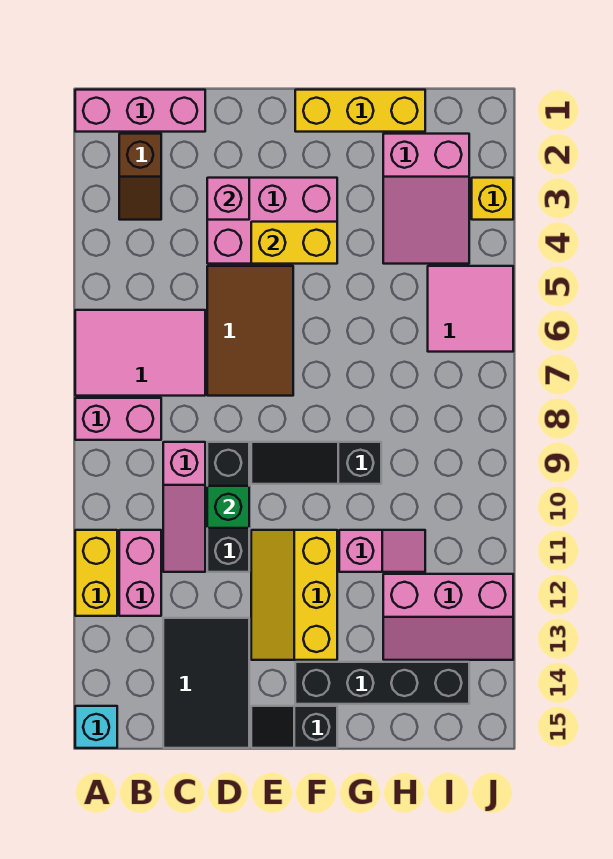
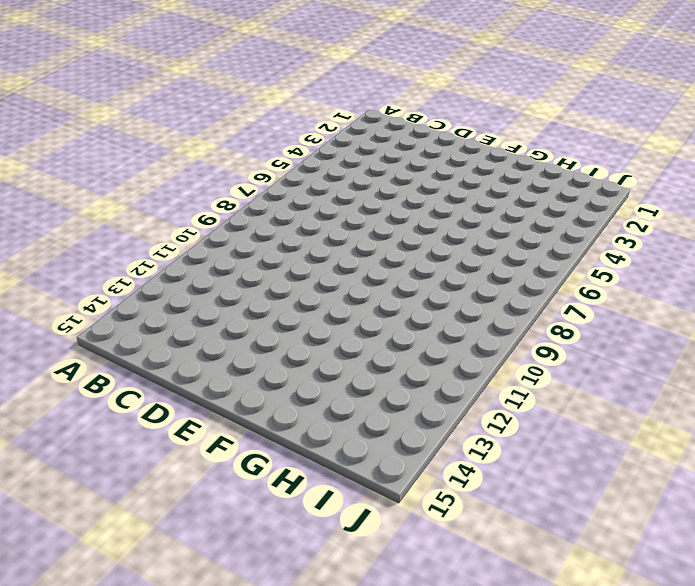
none -> pink 1x3 brick [75,90,205,132]
none -> pink 2x3 tile [75,310,205,396]
none -> pink 1x2 brick [75,398,161,440]

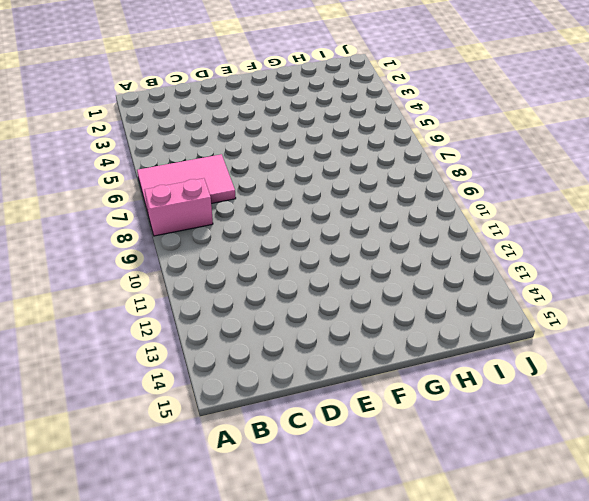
none -> pink 1x3 brick [75,90,205,132]
none -> yellow 1x2 brick [75,530,117,616]
none -> cyan 1x1 brick [75,706,117,748]

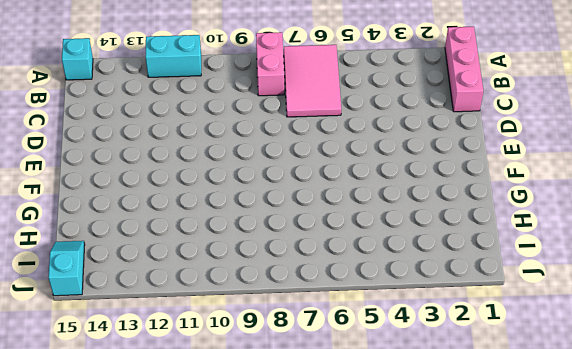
cyan 1x2 brick [146,35,201,77] -> yellow 1x2 brick [75,530,117,616]
cyan 1x2 slope [48,241,85,296] -> none
none -> brown 1x2 slope [119,134,161,220]
none -> pink 1x2 brick [119,530,161,616]
none -> pink 1x3 slope [163,442,205,572]

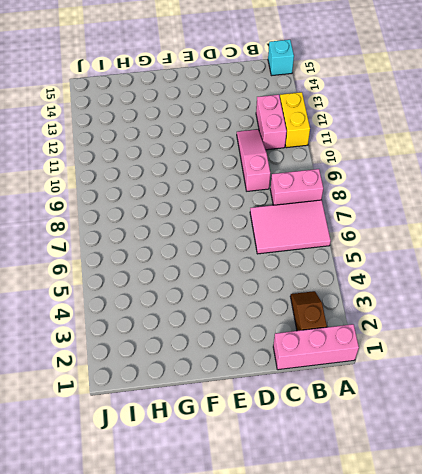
none -> black 2x3 tile [163,618,249,748]
none -> pink 2x3 brick [207,178,337,264]
none -> brown 2x3 tile [207,266,293,396]

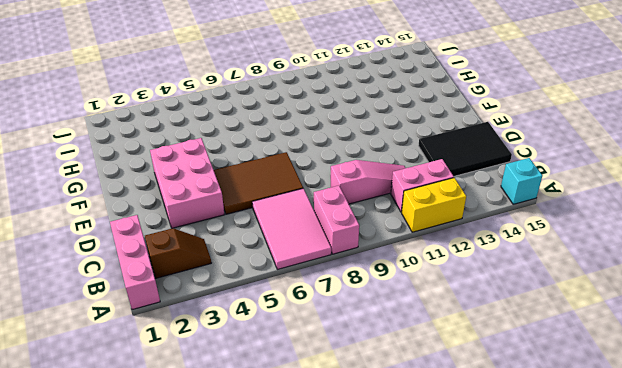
none -> black 1x3 brick [207,442,249,572]
none -> black 1x3 slope [251,442,381,484]
none -> yellow 2x3 slope [251,530,337,660]

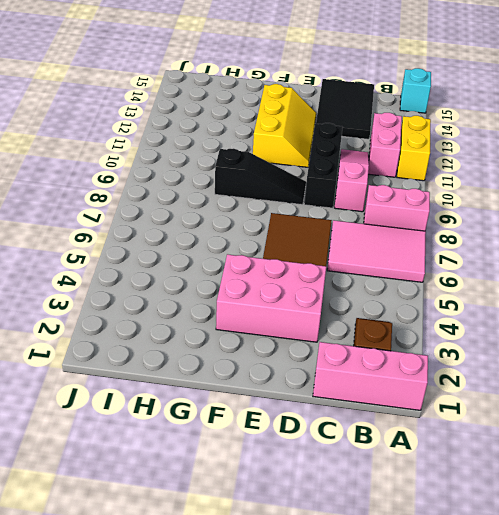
none -> black 1x2 slope [251,706,337,748]
none -> yellow 1x3 brick [295,90,425,132]
none -> black 1x4 brick [295,662,469,704]

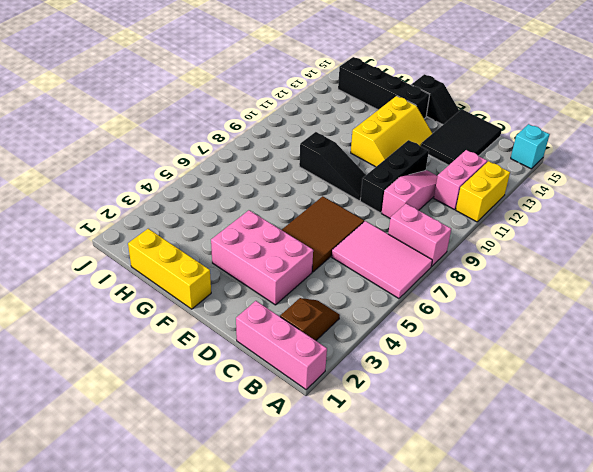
none -> pink 1x2 slope [339,530,425,572]
none -> pink 2x3 slope [383,134,469,264]
none -> pink 2x3 slope [383,574,513,660]

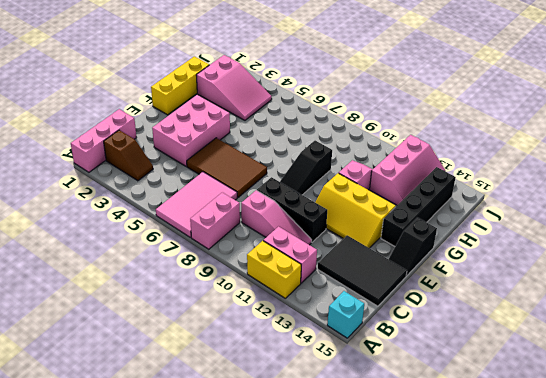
none -> pink 2x2 tile [428,266,513,352]
none -> yellow 1x1 brick [472,178,513,220]
none -> pink 1x1 brick [207,178,249,220]

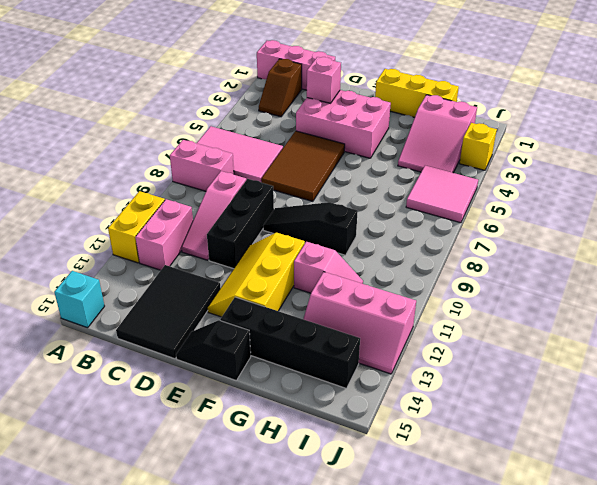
none -> green 1x1 brick [207,486,249,528]
none -> yellow 1x2 brick [251,222,337,264]

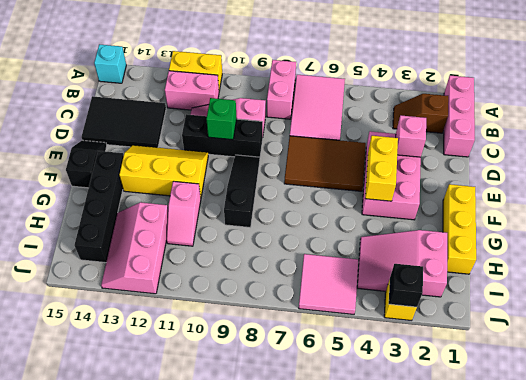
black 1x1 brick [389,264,423,307] -> none

